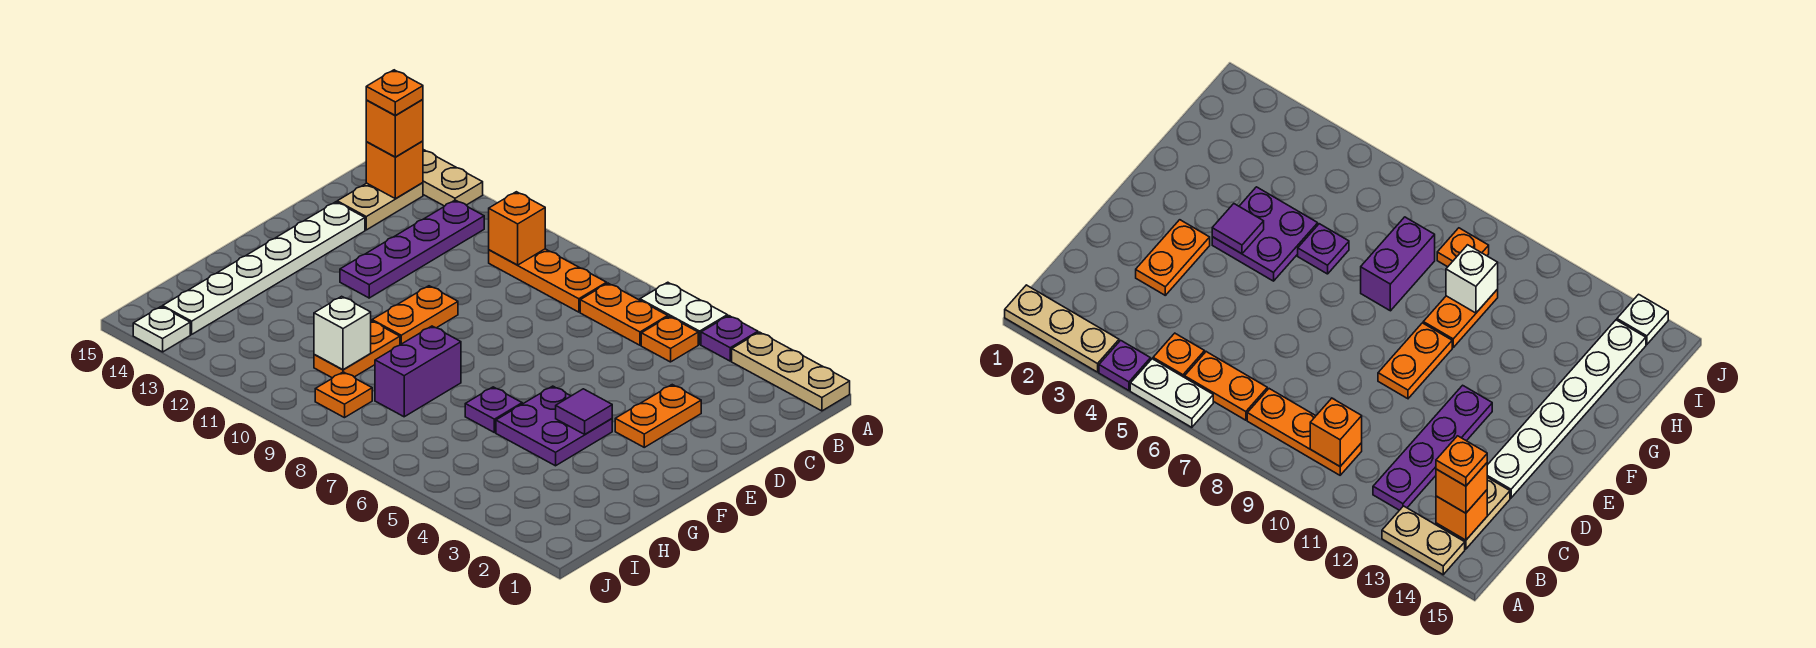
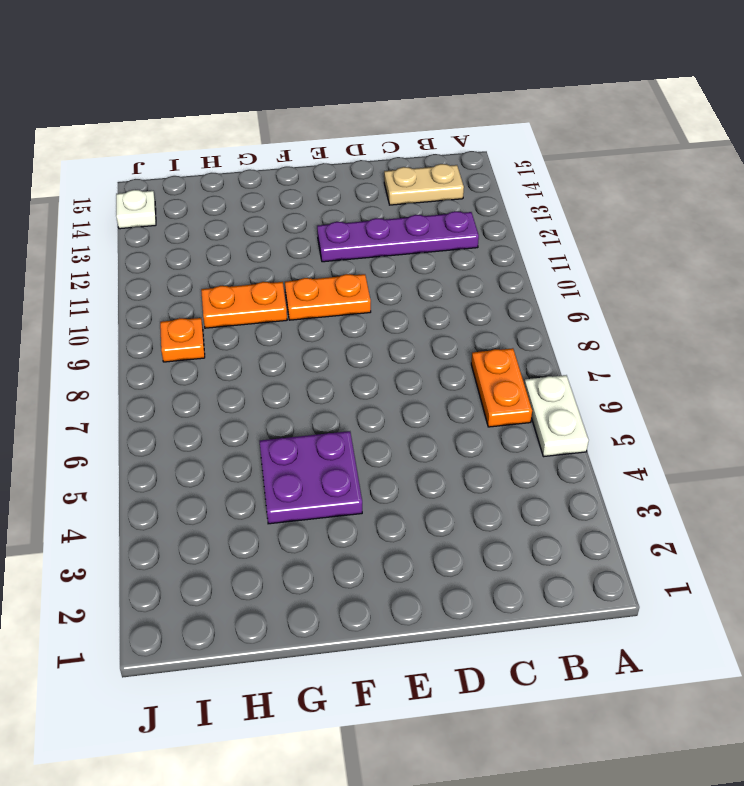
none -> tan 1x3 plate [732,332,850,411]
none -> purple 1x1 plate [701,316,758,361]
none -> tan 1x2 plate [423,150,483,206]

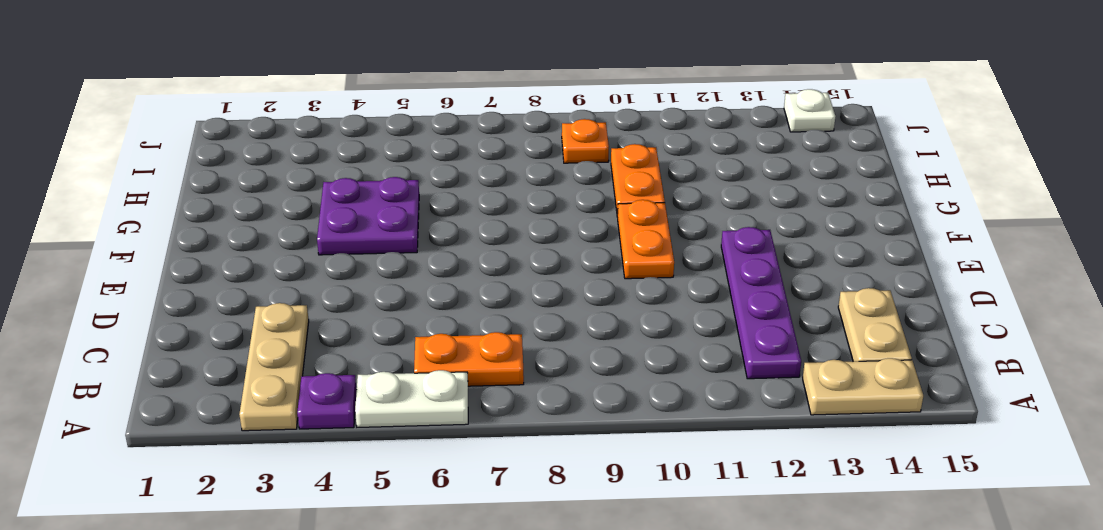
tan 1x3 plate [239,303,309,431] -> tan 1x3 plate turned to [732,332,850,411]
none -> orange 1x1 plate [641,316,698,362]
none -> orange 1x3 plate [489,249,607,312]
none -> orange 1x2 plate [615,385,701,447]

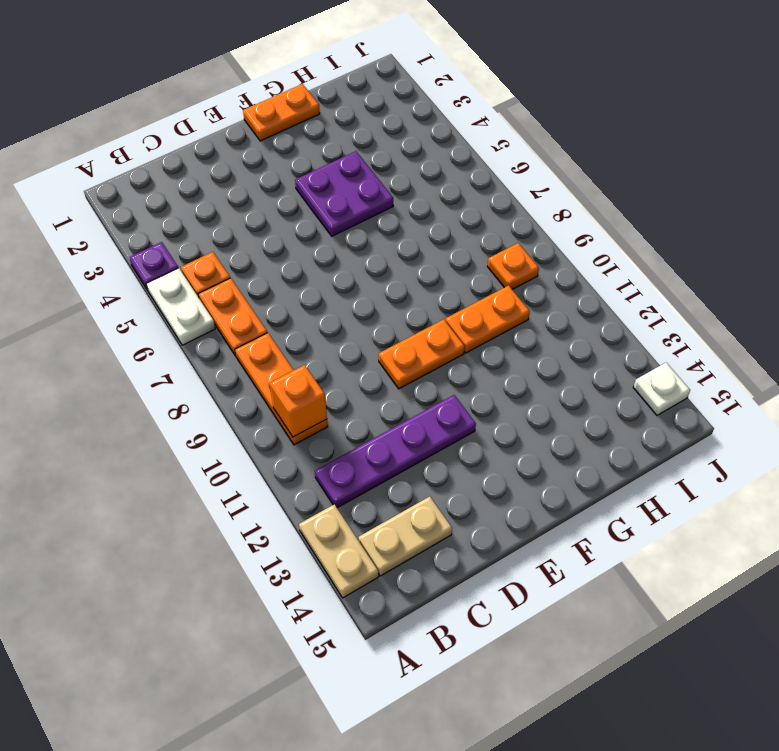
orange 1x2 plate [243,84,320,141] -> orange 1x2 plate moved to [615,385,701,447]
none -> tan 1x3 plate [732,332,850,411]
none -> white 1x6 plate [163,202,365,334]
none -> purple 1x1 plate [465,387,522,433]

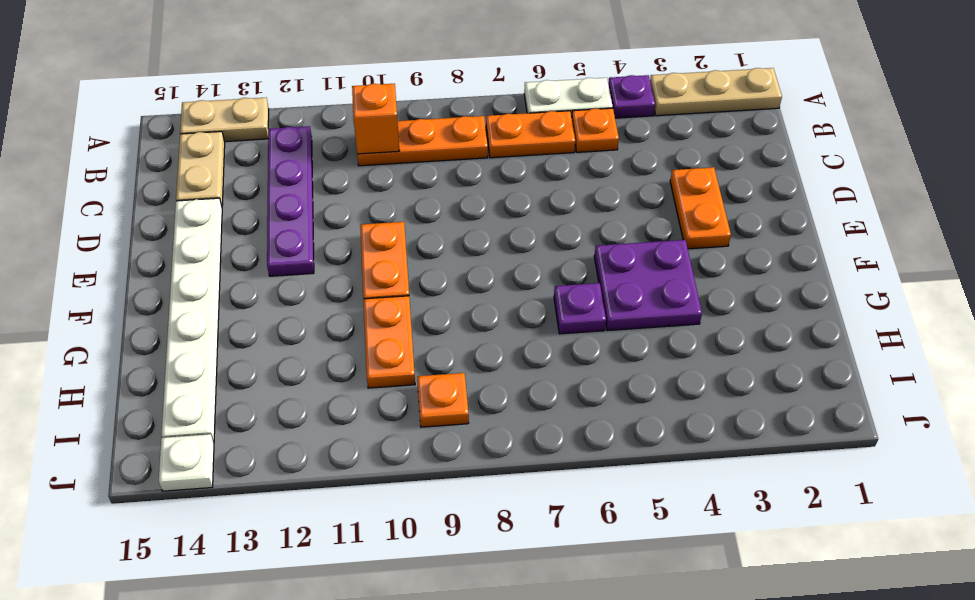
none -> purple 1x2 brick [375,326,461,417]
none -> orange 1x1 brick [366,141,423,199]
none -> purple 1x1 tile [556,389,612,434]

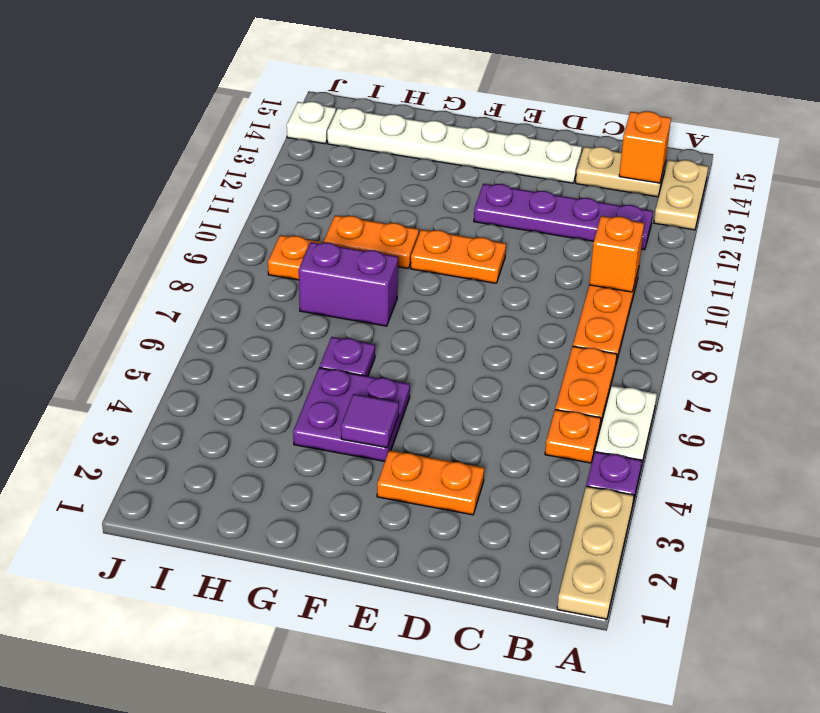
none -> white 1x1 brick [314,296,371,370]
none -> orange 1x1 brick [366,99,423,157]
none -> orange 1x1 plate [366,70,423,115]

